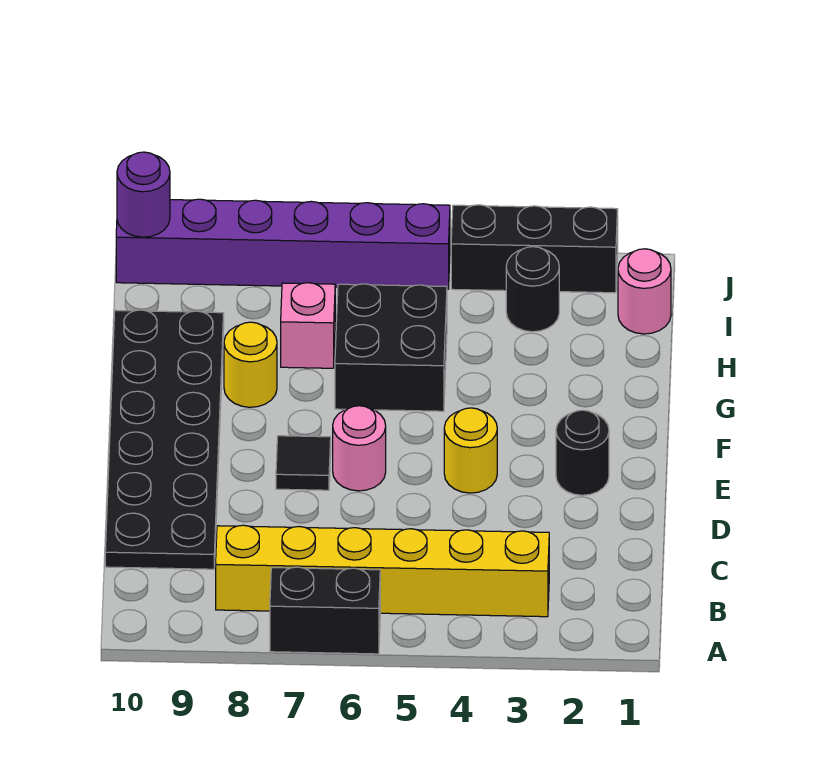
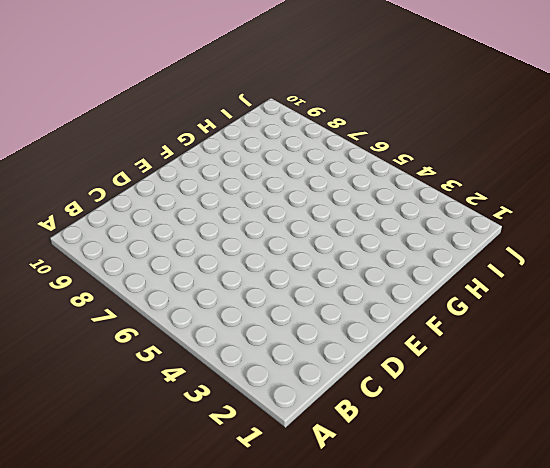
none -> black 1x2 brick [270,567,380,654]
none -> yellow 1x6 brick [216,525,549,617]
none -> black 2x6 plate [105,310,224,569]

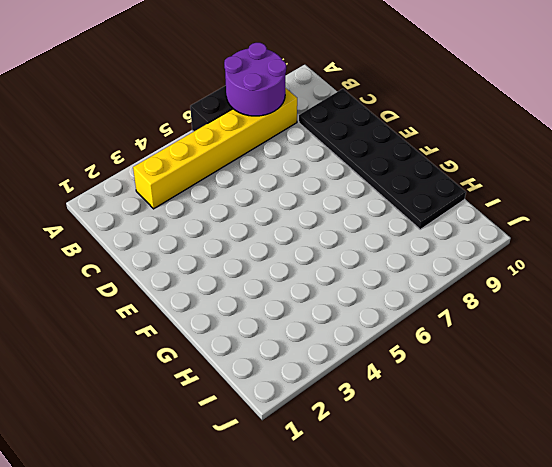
purple 2x2 round brick [224,43,286,116] -> none
none -> black 1x1 round brick [556,410,609,495]
none -> yellow 1x1 round brick [444,408,497,493]
none -> pink 1x1 round brick [333,406,386,491]

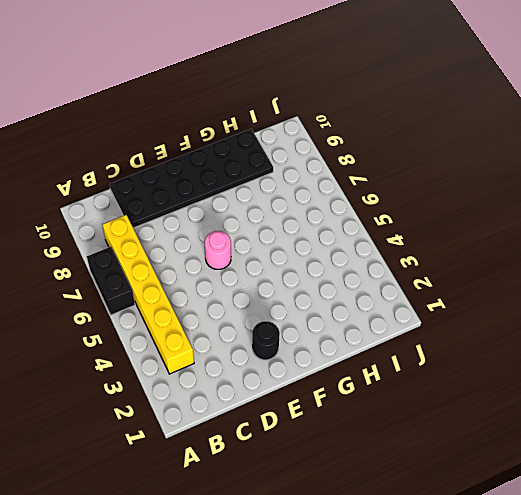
none -> yellow 1x1 round brick [444,408,497,493]
none -> black 1x1 tile [276,436,331,490]
none -> black 2x2 brick [335,284,447,411]

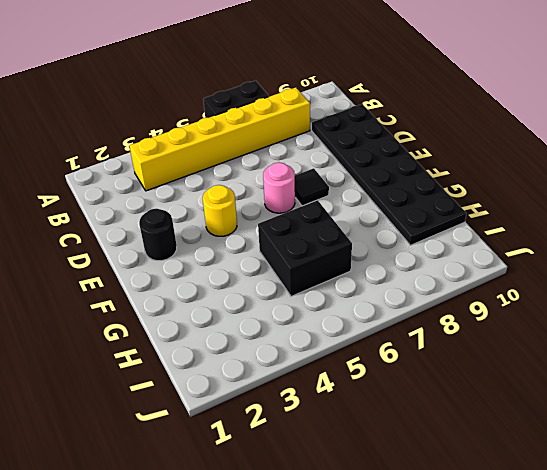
none -> yellow 1x1 round brick [224,322,277,407]
none -> pink 1x1 brick [281,283,335,368]
none -> pink 1x1 round brick [618,249,671,334]

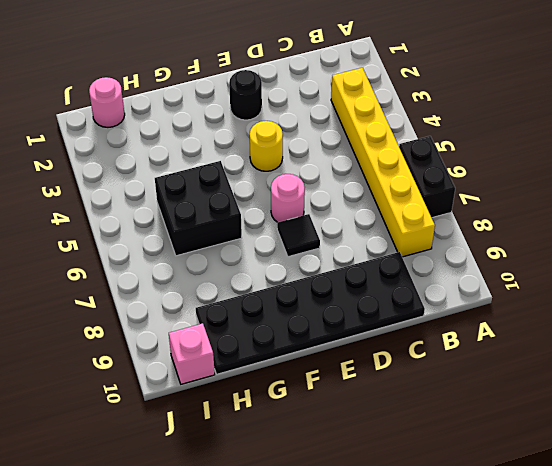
pink 1x1 brick [169,323,215,384] -> pink 1x1 brick moved to [281,283,335,368]
none -> yellow 1x1 round brick [224,322,277,407]
none -> black 1x1 round brick [506,247,559,332]
none -> black 1x3 brick [451,205,618,293]

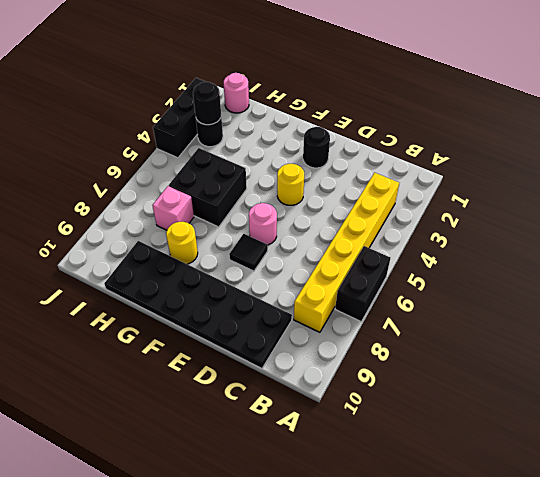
black 1x1 round brick [193,82,221,125] -> none
none -> purple 1x6 brick [116,199,450,289]
none -> purple 1x1 round brick [117,152,170,237]

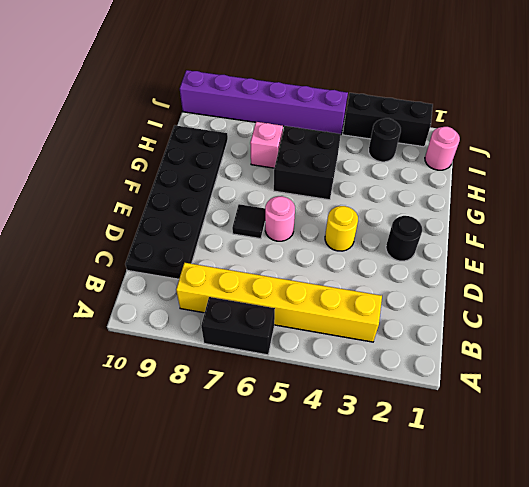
none -> yellow 1x1 round brick [224,322,277,407]
none -> purple 1x1 round brick [117,152,170,237]

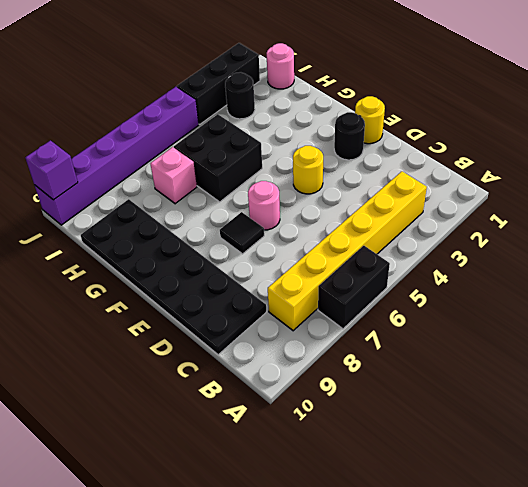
yellow 1x1 round brick [355,96,385,144] -> yellow 1x1 round brick moved to [224,322,277,407]
purple 1x1 brick [25,141,78,200] -> purple 1x1 round brick [117,152,170,237]

